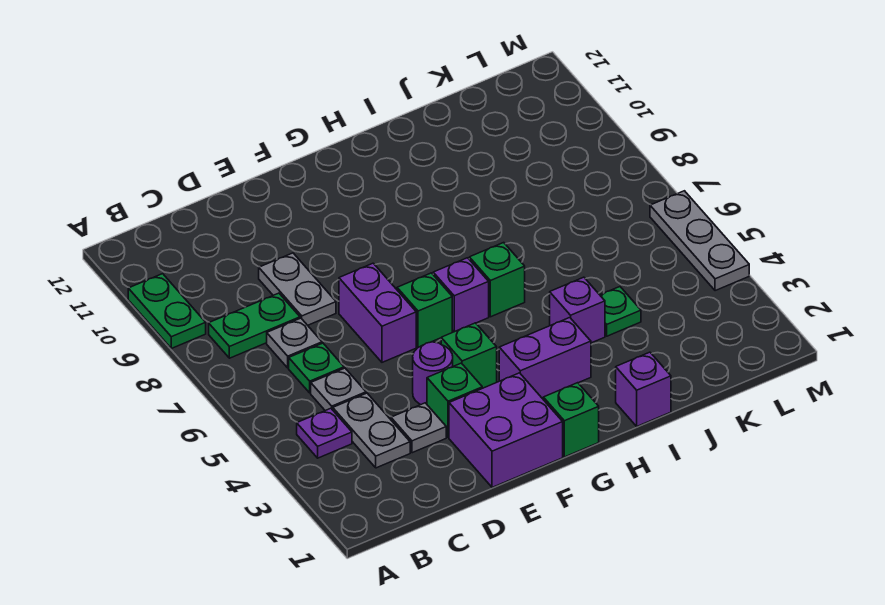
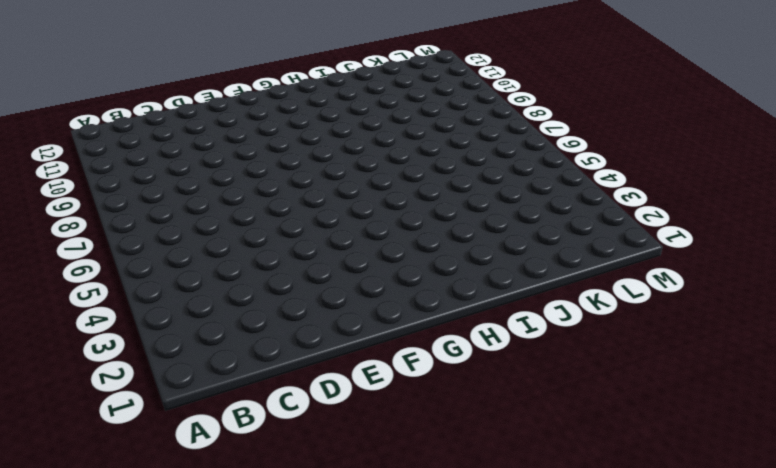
none -> green 1x2 plate [128,274,206,348]
none -> purple 1x1 plate [297,408,352,458]
none -> green 1x2 plate [209,293,300,358]

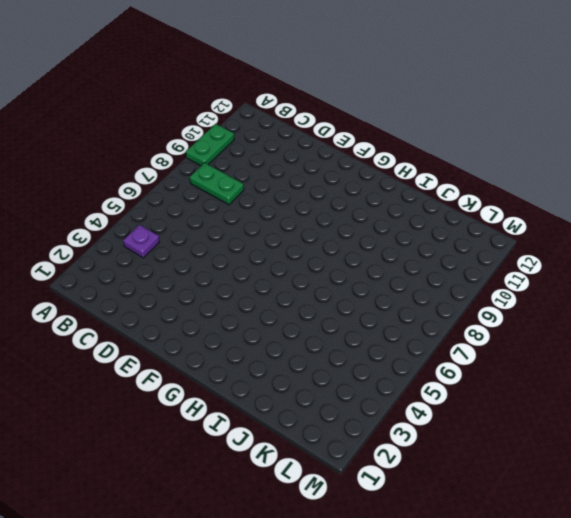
none -> grey 1x2 plate [333,393,410,468]
none -> grey 1x1 plate [311,368,366,411]
none -> green 1x1 plate [289,343,344,393]

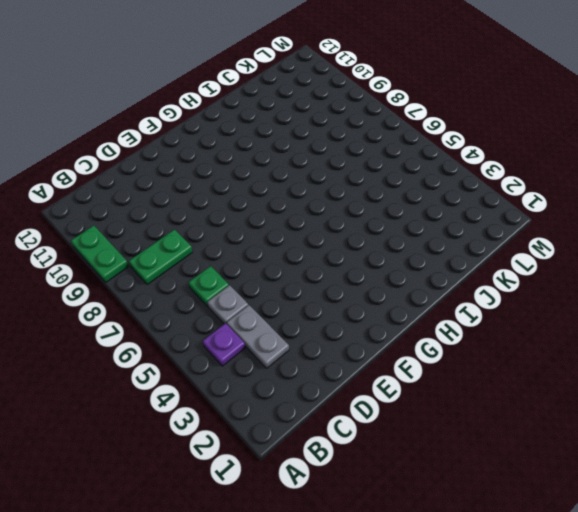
none -> grey 1x1 plate [267,318,322,368]
none -> grey 1x1 plate [391,403,446,453]
none -> grey 1x2 plate [259,253,336,325]

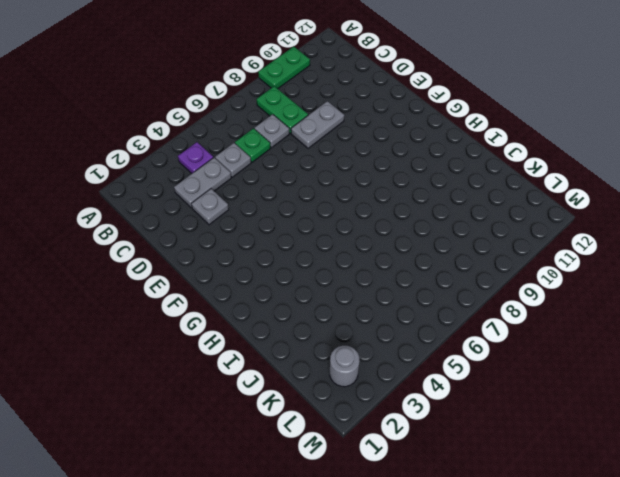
grey 1x1 round brick [330,346,360,387] -> none
none -> purple 2x2 brick [449,373,563,487]
none -> green 1x1 brick [427,363,482,437]
none -> purple 1x1 round brick [413,342,453,405]

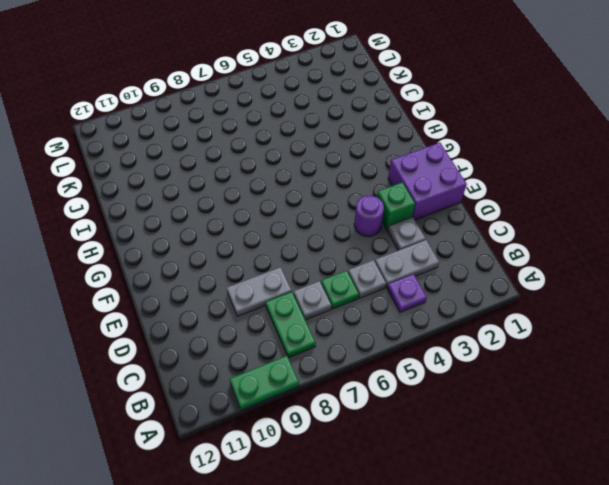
none -> purple 1x2 brick [339,263,416,362]
none -> green 1x1 brick [441,323,497,388]
none -> green 1x1 brick [397,273,452,347]

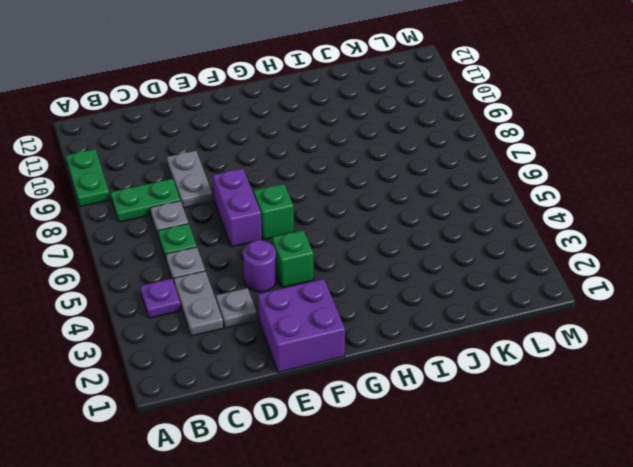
none -> green 1x1 brick [427,363,482,437]
none -> green 1x1 brick [543,383,599,457]
none -> purple 1x2 brick [499,318,591,398]

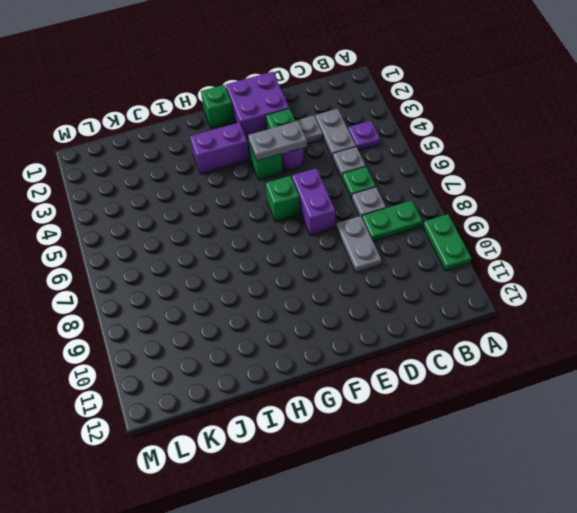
grey 1x2 plate [248,121,307,161] -> none
none -> purple 1x1 brick [433,258,489,332]
none -> green 1x1 brick [469,243,525,317]
none -> purple 1x1 brick [616,352,671,426]

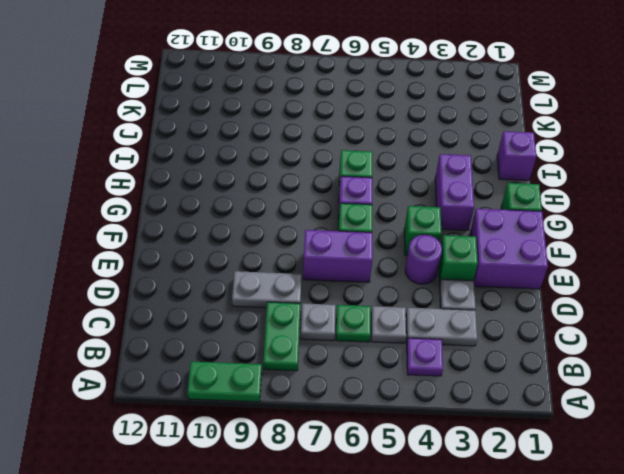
none -> purple 1x1 brick [550,277,605,343]
none -> green 1x1 plate [600,287,641,336]
none -> grey 1x3 plate [650,191,749,291]

